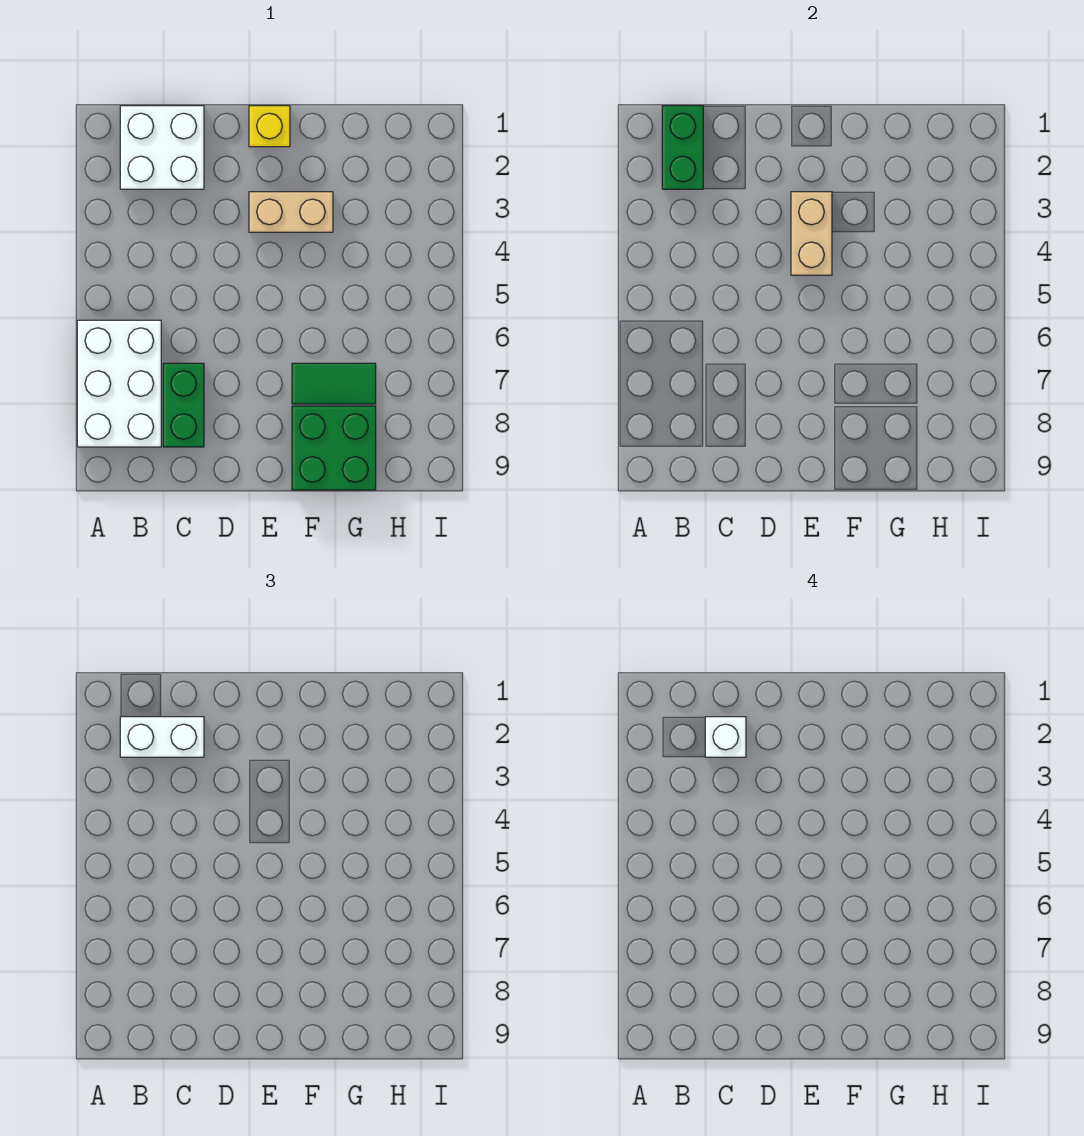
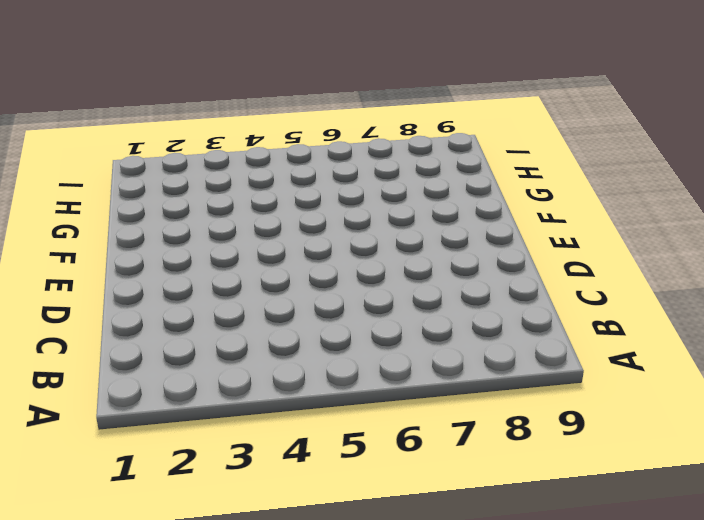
none -> white 2x3 brick [77,320,161,447]
none -> white 2x2 brick [120,106,204,189]

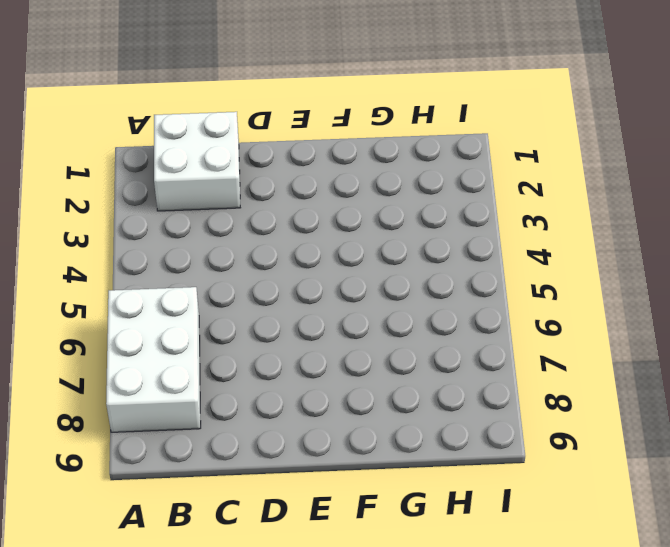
none -> green 1x2 brick [163,363,204,447]
none -> yellow 1x1 brick [249,106,290,147]

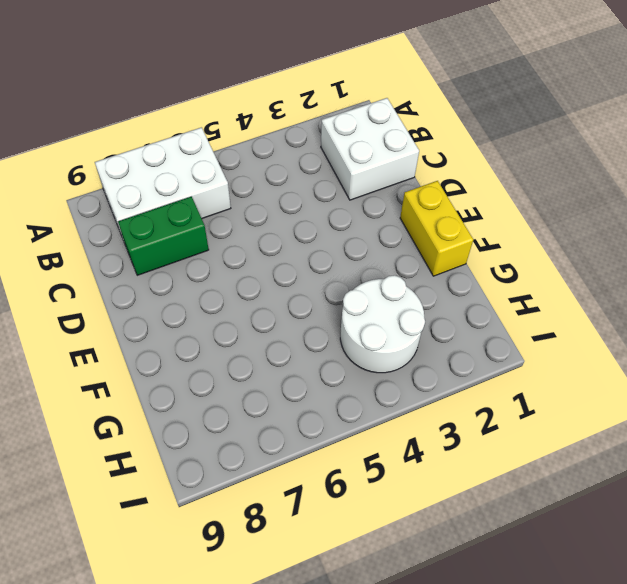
yellow 1x2 brick [400,181,473,276] -> yellow 1x1 brick [249,106,290,147]
white 2x2 round brick [340,275,425,373] -> none
none -> tan 1x2 brick [249,192,333,232]
none -> green 1x2 tile [292,363,376,404]

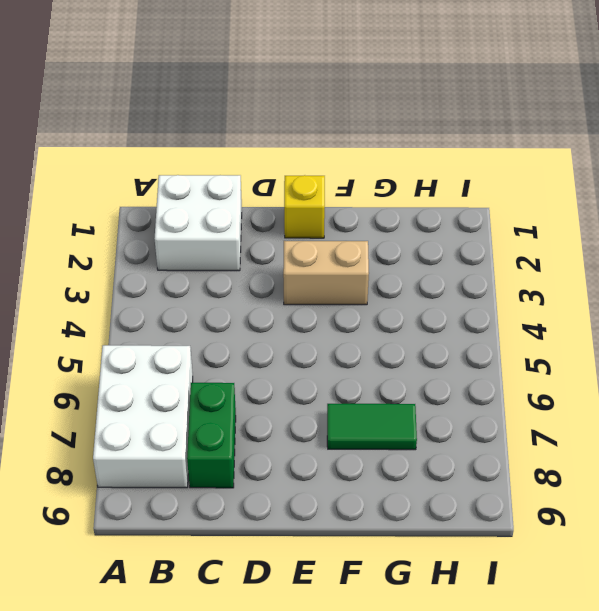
none -> green 2x2 brick [292,406,376,490]
none -> green 1x2 brick [662,106,703,189]

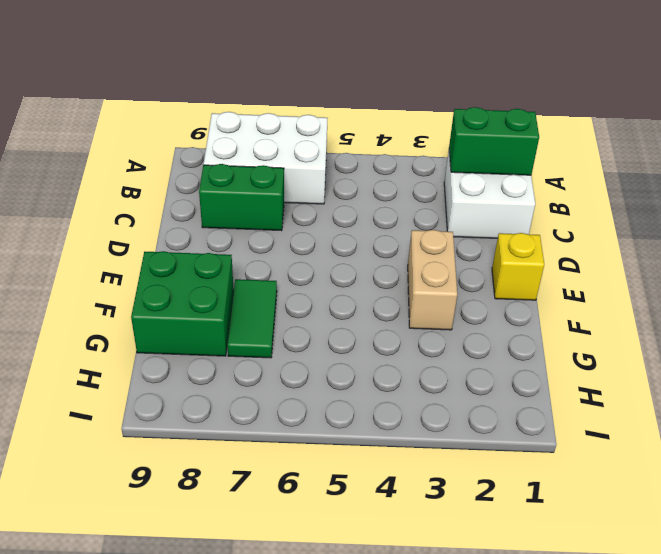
none -> tan 1x2 brick [791,192,832,275]
none -> white 1x2 brick [120,717,204,757]

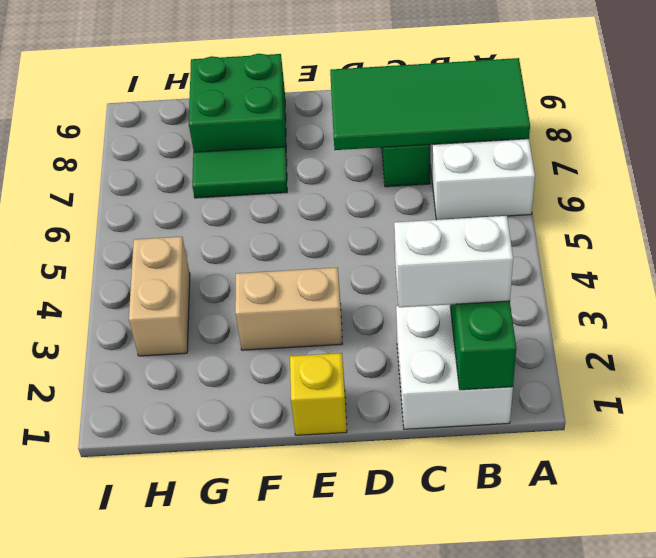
green 2x4 tile [330,58,530,150] -> none
tan 1x2 brick [129,237,190,356] -> tan 1x2 brick moved to [791,192,832,275]
none -> white 1x1 brick [705,717,746,757]

